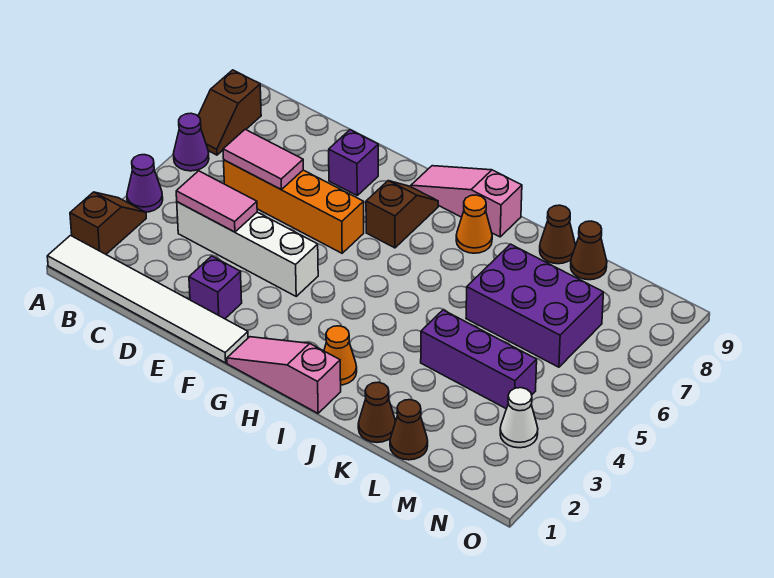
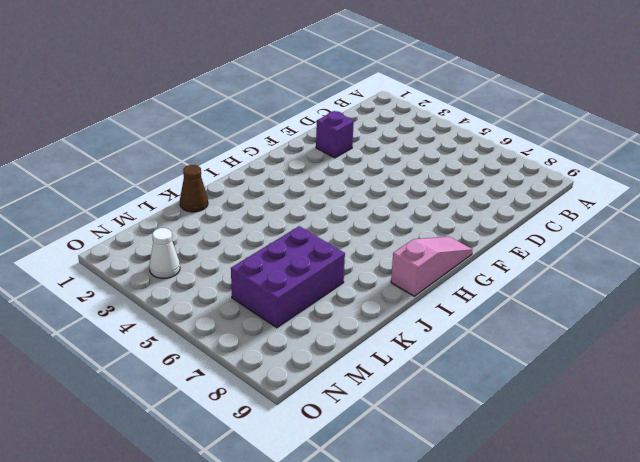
none -> white 1x6 tile [47,236,248,363]
none -> brown 1x2 slope [70,192,146,254]
none -> purple 1x1 cone [127,155,163,212]

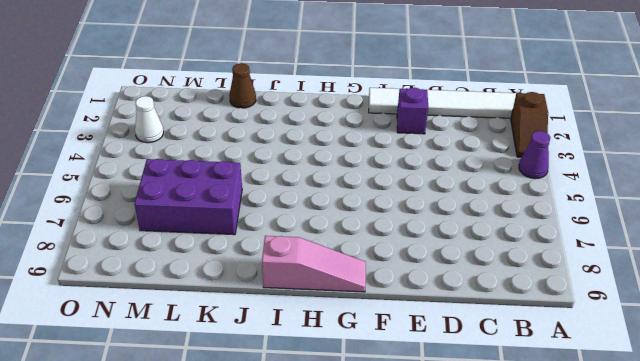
none -> purple 1x1 cone [173,113,209,171]
none -> brown 1x2 slope [198,70,261,155]
none -> white 1x4 brick [177,202,318,296]

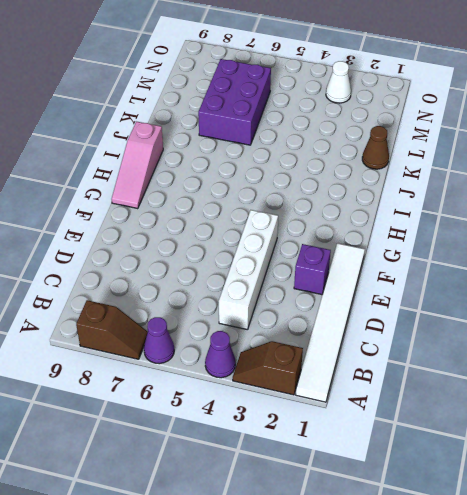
none -> orange 1x4 brick [224,160,364,253]
none -> purple 1x1 brick [329,130,378,195]
none -> pink 1x3 slope [227,337,341,413]

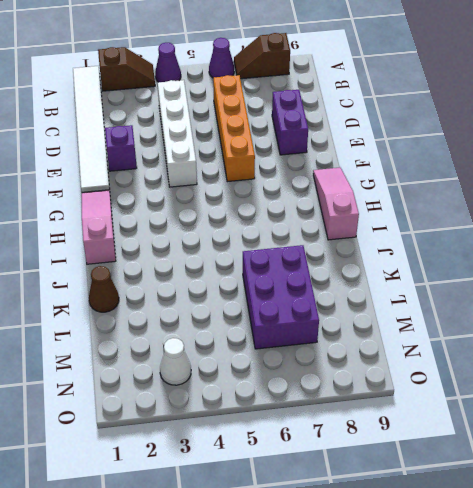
purple 1x2 brick [272,90,308,155] -> purple 1x1 brick [329,130,378,195]
none -> brown 1x2 slope [366,181,438,248]
none -> orange 1x1 cone [324,326,357,385]
none -> orange 1x1 cone [456,195,492,253]

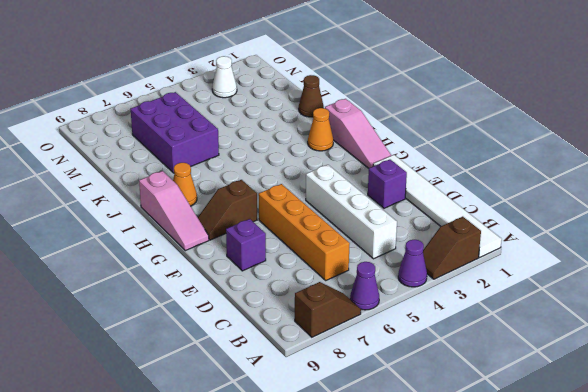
none -> purple 1x3 brick [421,310,537,409]
none -> brown 1x1 cone [540,205,576,264]
none -> brown 1x1 cone [390,400,428,460]

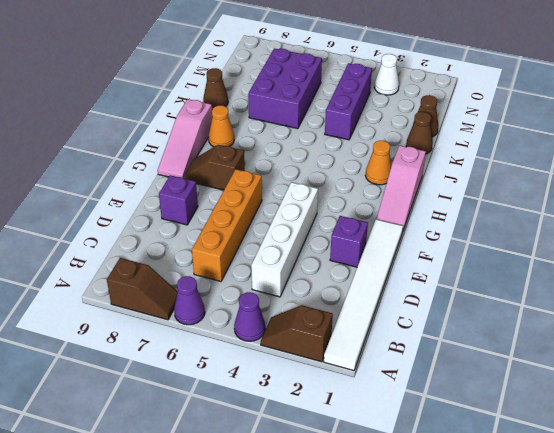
none -> brown 1x1 cone [571,221,607,280]
none -> pink 1x2 tile [176,171,257,232]
none -> pink 1x2 tile [223,129,303,190]

